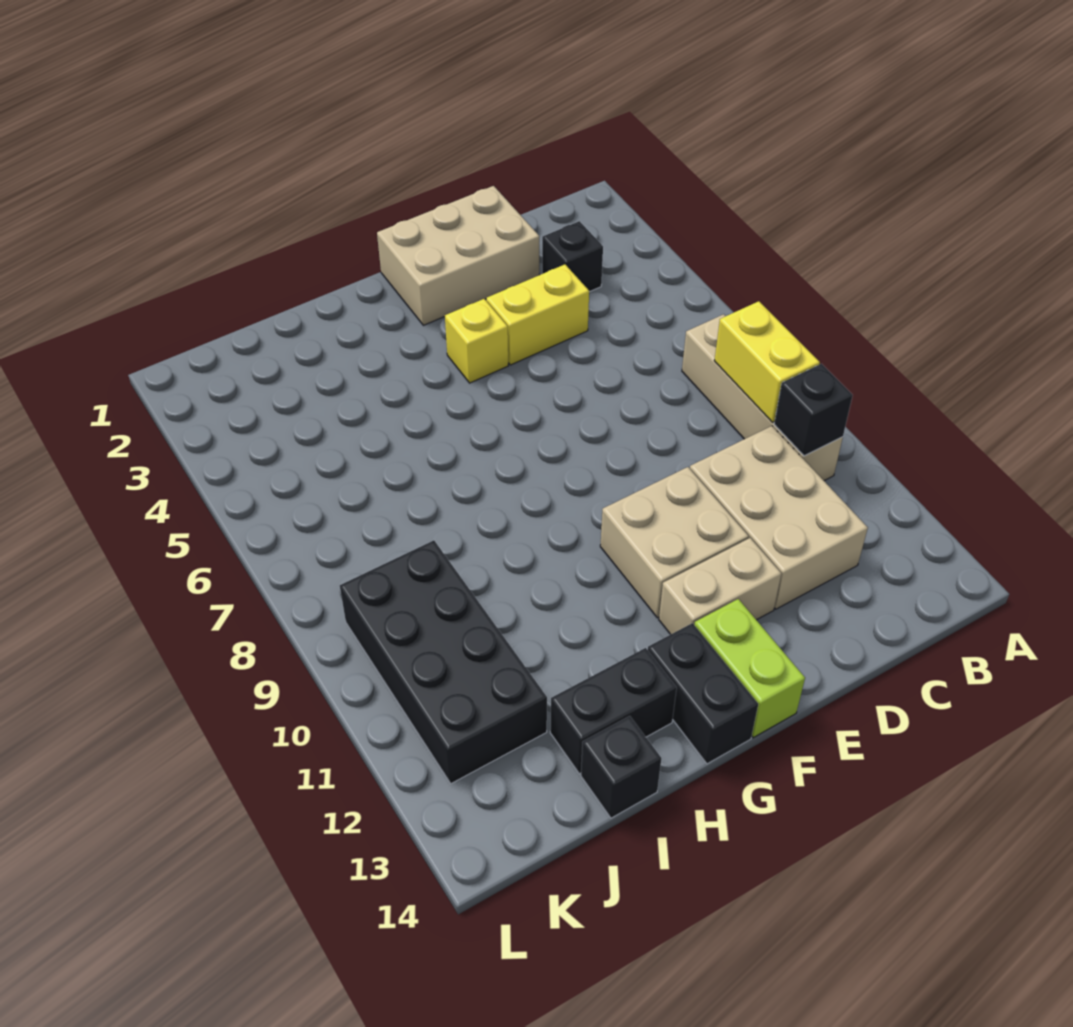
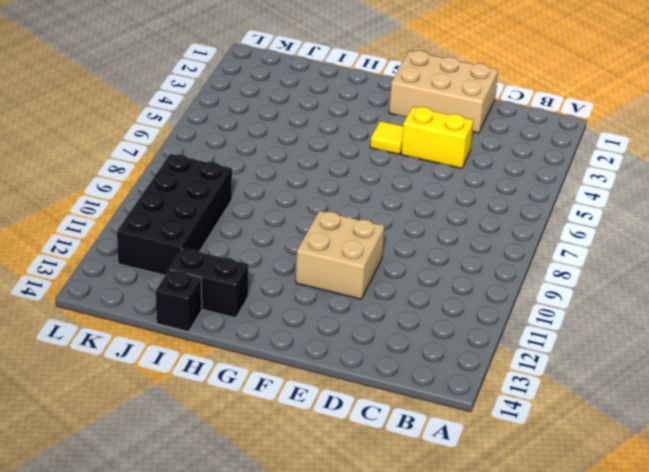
yellow 1x1 tile [370,121,403,154] -> yellow 1x1 brick [445,299,508,383]
none -> tan 1x4 brick [682,314,843,481]
none -> black 1x1 brick [542,221,603,292]
none -> tan 2x3 brick [690,426,868,609]

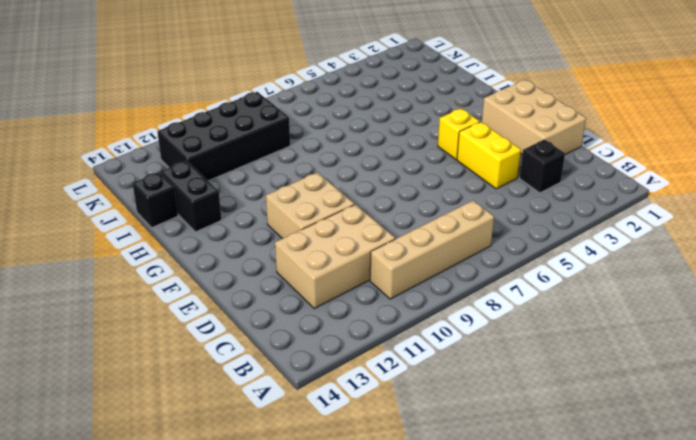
none -> tan 1x2 brick [659,538,781,634]
none -> lime 1x2 brick [694,599,805,737]
none -> black 1x2 brick [648,623,758,764]

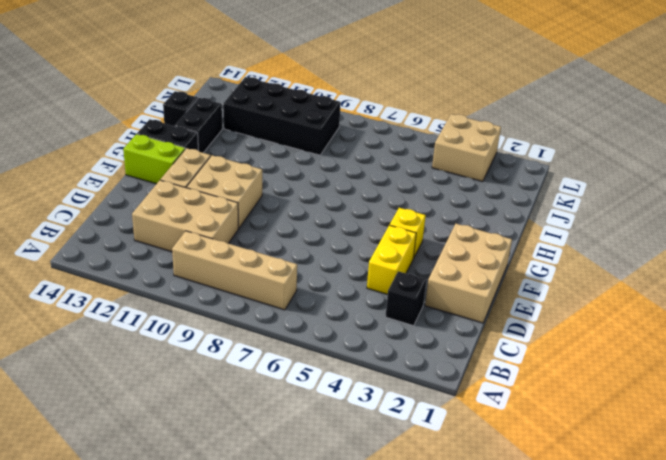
tan 2x2 brick [432,114,501,182] -> none
none -> yellow 1x2 brick [714,301,820,423]
none -> black 1x1 brick [774,364,853,456]

